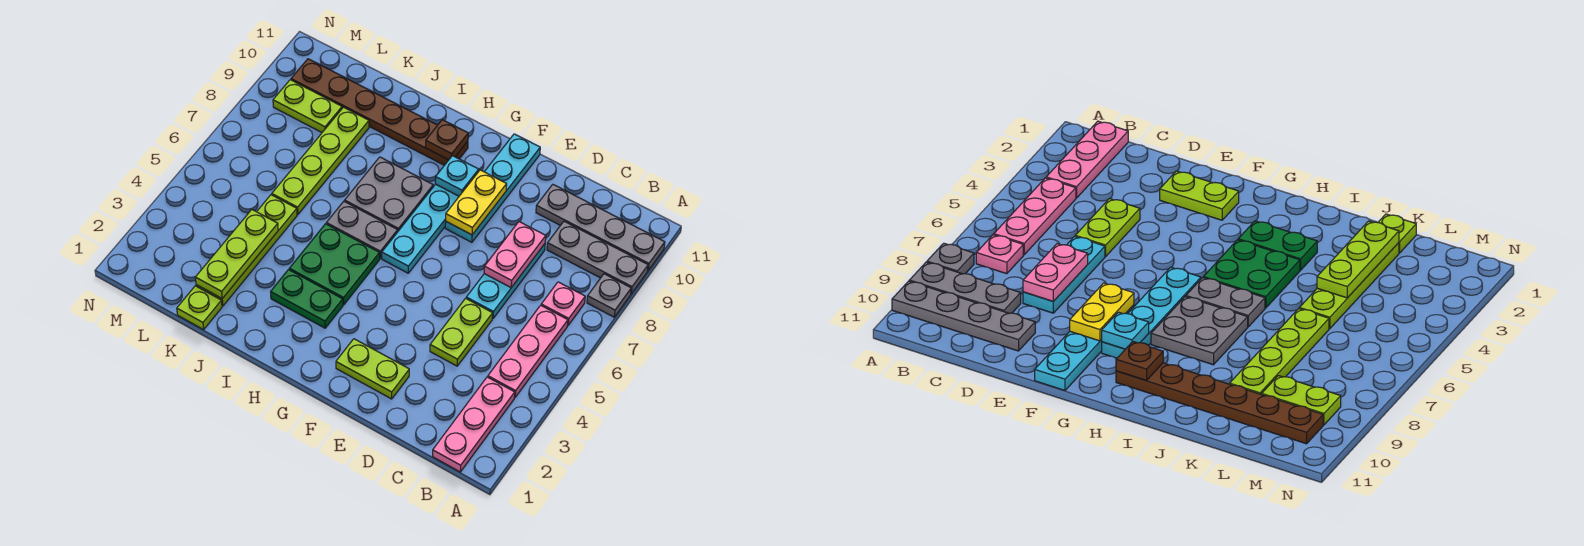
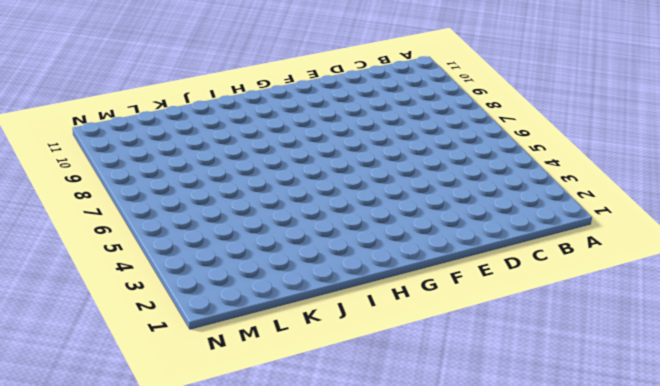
none -> grey 1x1 plate [587,274,631,317]
none -> grey 1x3 plate [547,221,648,294]
none -> grey 1x4 plate [536,184,665,270]

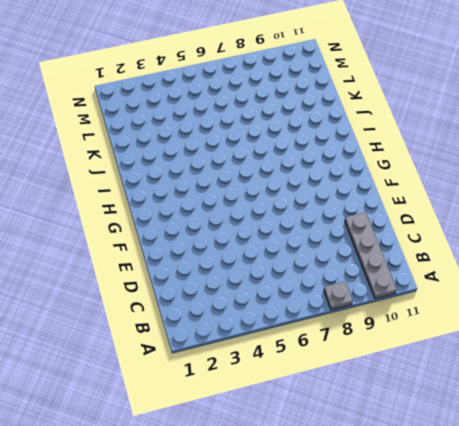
none -> grey 1x3 plate [547,221,648,294]
none -> pink 1x3 plate [433,377,515,472]
none -> pink 1x3 plate [488,305,568,397]

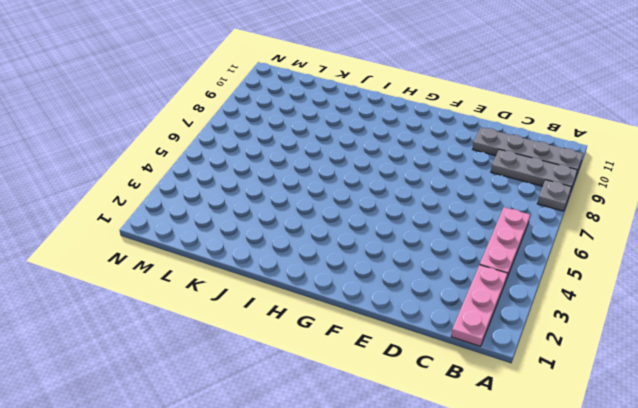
none -> pink 1x1 plate [541,282,585,325]
none -> lime 1x2 plate [430,298,493,366]
none -> cyan 1x3 plate [466,244,545,318]

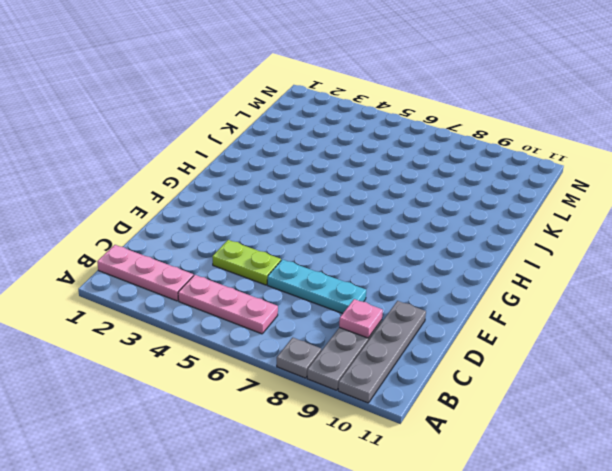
pink 1x1 plate [339,299,383,338] -> pink 1x1 plate moved to [541,282,585,325]
none -> lime 1x2 plate [336,339,409,399]
none -> cyan 1x4 plate [445,134,540,242]
none -> cyan 1x4 plate [382,184,459,273]

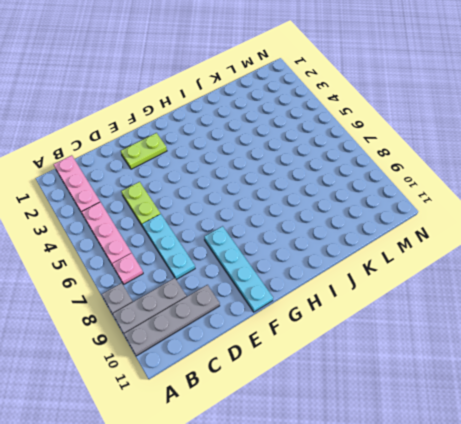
none -> cyan 1x4 plate [382,184,459,273]
none -> green 1x2 plate [271,270,343,328]
none -> green 2x2 plate [289,224,380,305]

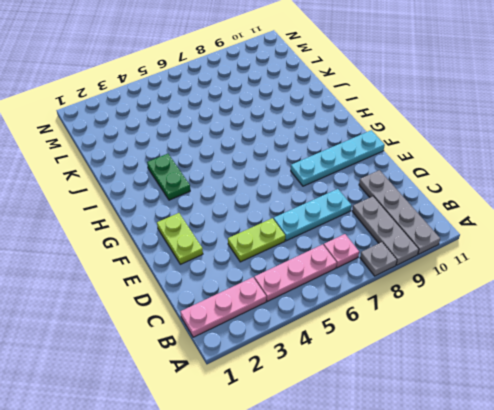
none -> cyan 1x4 plate [382,184,459,273]
none -> green 2x2 plate [289,224,380,305]
none -> grey 1x2 plate [326,201,398,258]

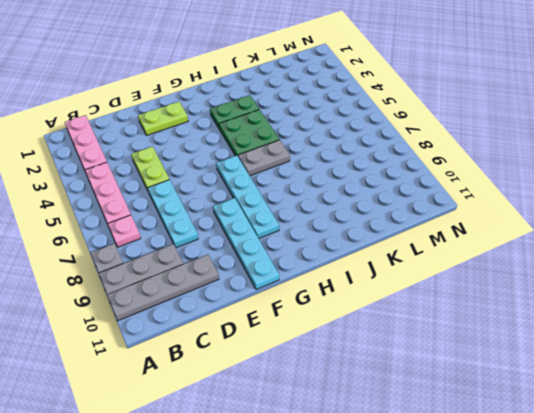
none -> grey 2x2 plate [345,157,433,231]
none -> brown 1x6 plate [291,59,468,165]
none -> lime 1x1 plate [177,286,222,330]

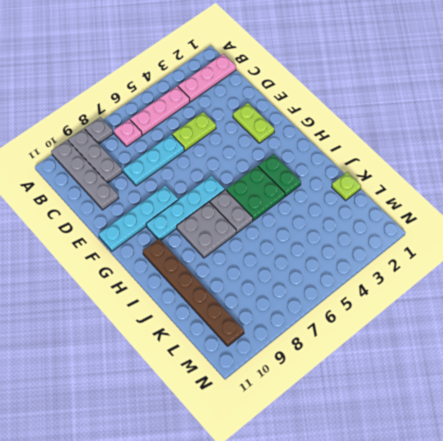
none -> lime 1x4 plate [196,195,297,306]
none -> lime 1x4 plate [272,107,369,214]
none -> lime 1x2 plate [273,80,342,132]

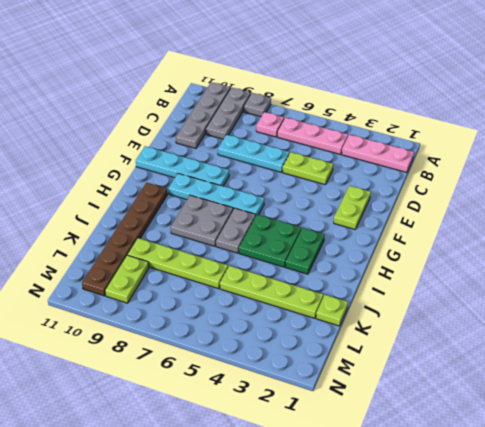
none -> pink 1x2 plate [484,222,546,288]
none -> yellow 1x2 plate [446,170,507,235]
none -> cyan 1x1 plate [435,156,479,196]

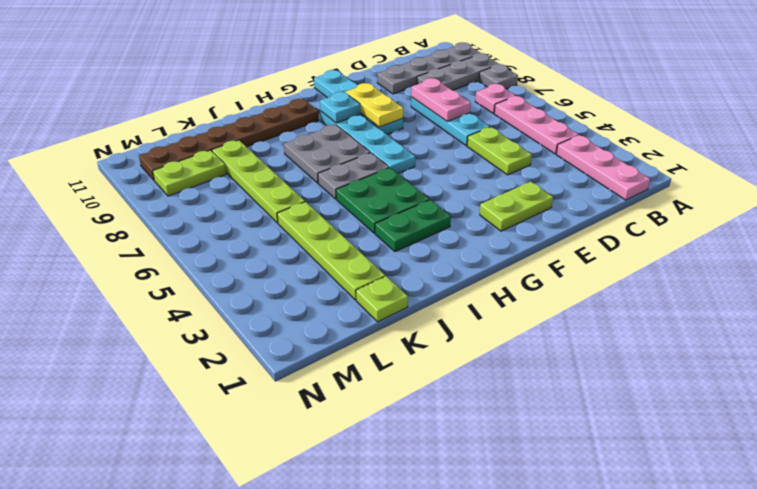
none -> brown 1x1 plate [425,120,468,160]
none -> lime 1x3 plate [195,210,278,299]

